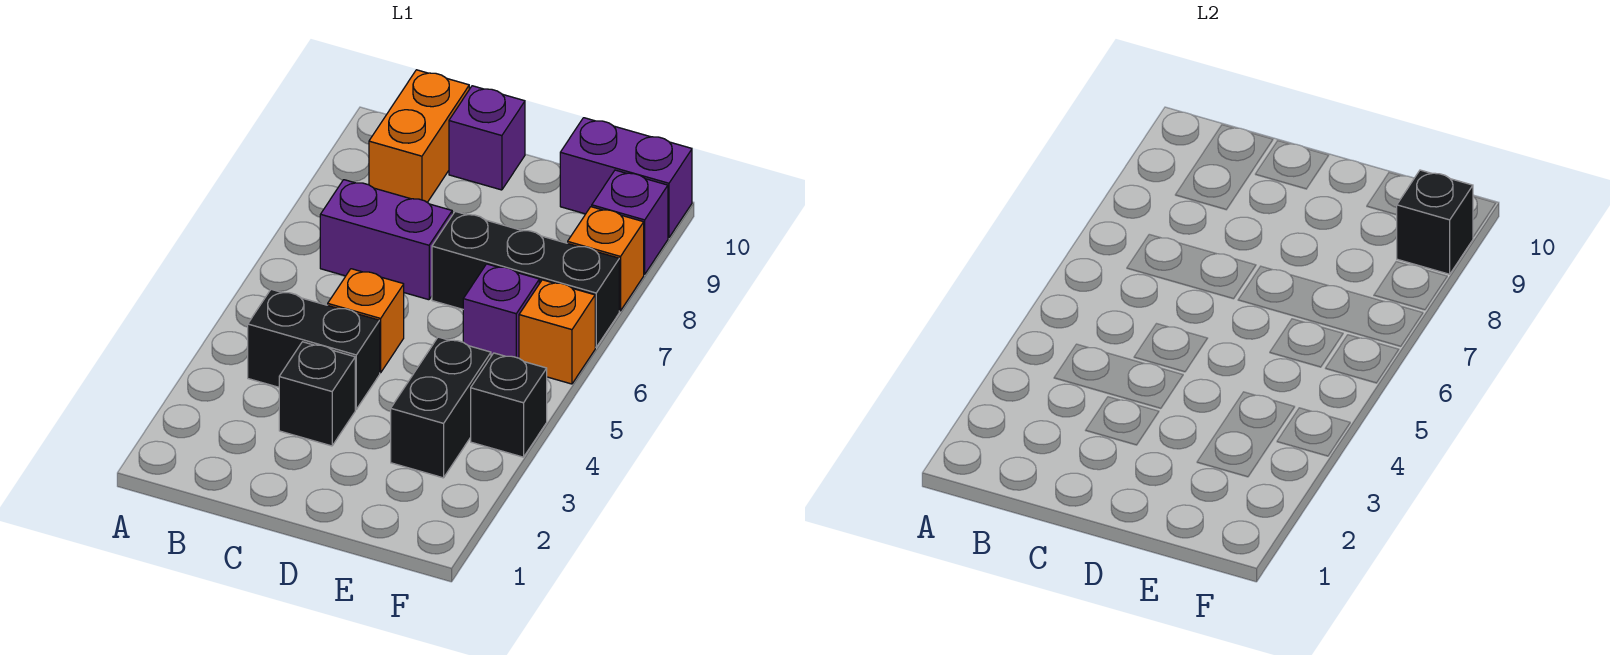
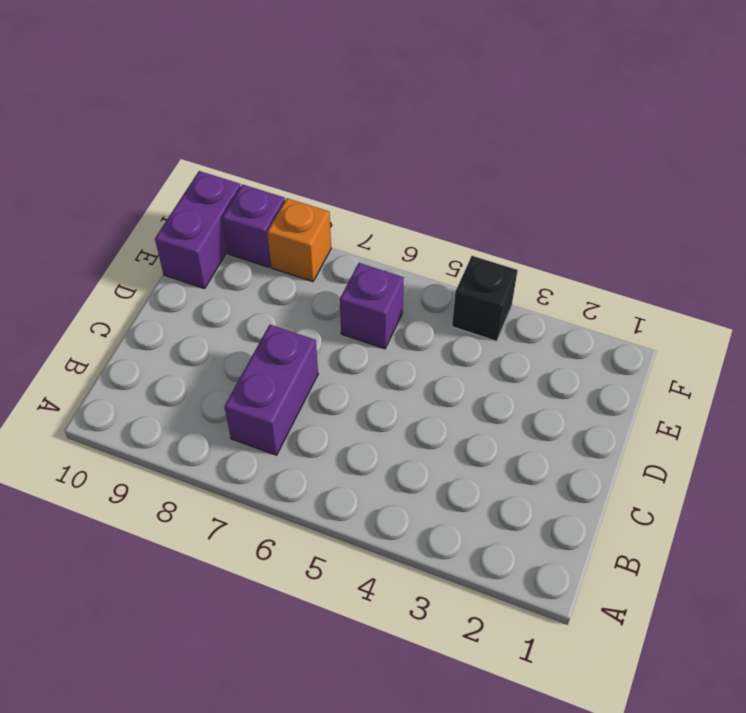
none -> black 1x2 brick [248,289,380,409]
none -> orange 1x2 brick [369,70,469,202]
none -> black 1x1 brick [279,342,355,446]

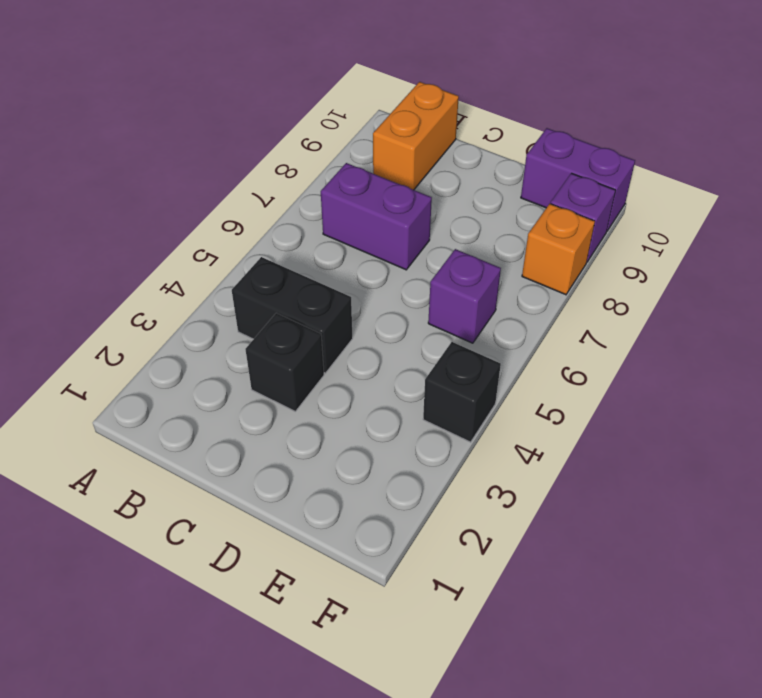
none -> orange 1x1 brick [328,269,404,373]
none -> purple 1x1 brick [449,86,525,190]
none -> black 1x3 brick [432,211,619,347]

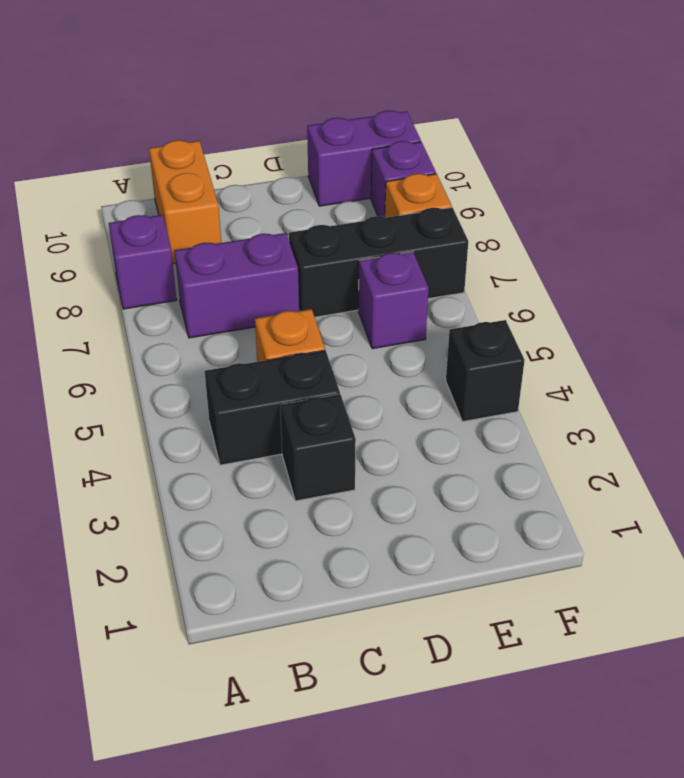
purple 1x1 brick [109,215,177,309] -> purple 1x1 brick moved to [449,86,525,190]
none -> black 1x2 brick [391,337,491,478]
none -> orange 1x1 brick [519,280,595,384]
none -> black 1x1 brick [1397,170,1473,274]

